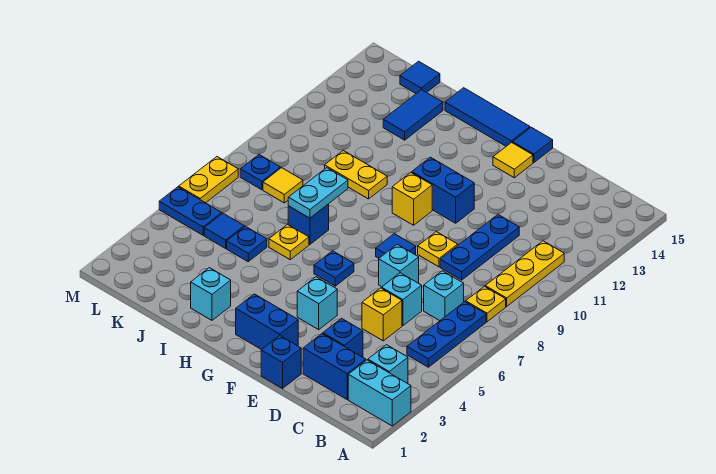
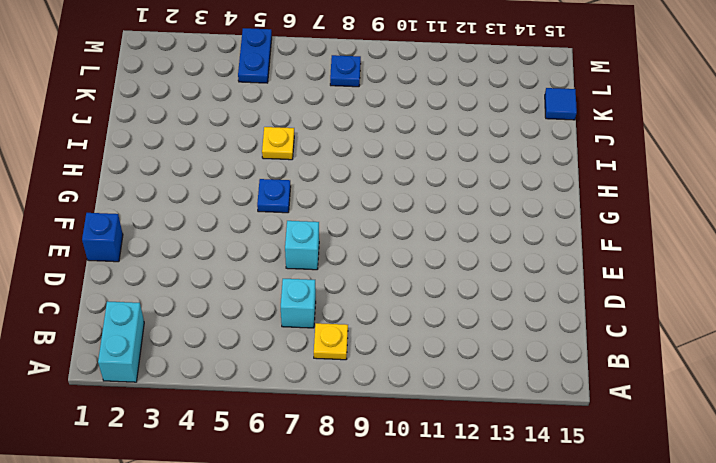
none -> cyan 1x1 brick [368,345,408,384]
none -> blue 1x3 plate [407,302,486,367]
none -> yellow 1x3 plate [485,241,564,306]
none -> blue 1x2 brick [303,334,366,399]

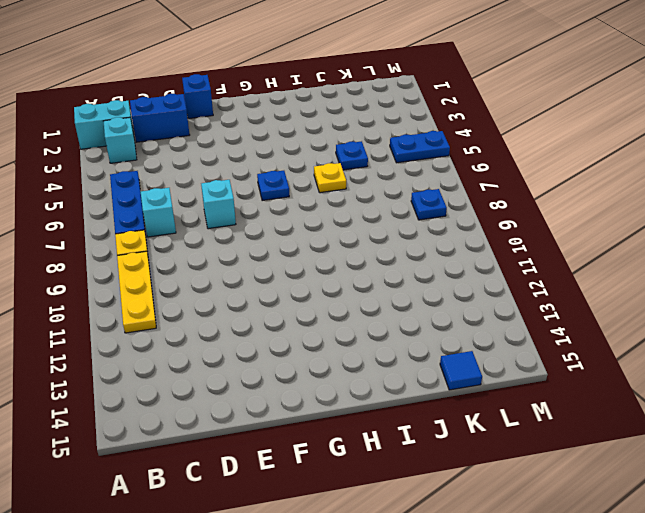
none -> blue 1x1 brick [323,318,363,357]
none -> yellow 1x1 brick [362,288,402,341]
none -> cyan 1x1 brick [382,273,422,326]
none -> blue 1x3 plate [440,215,519,280]

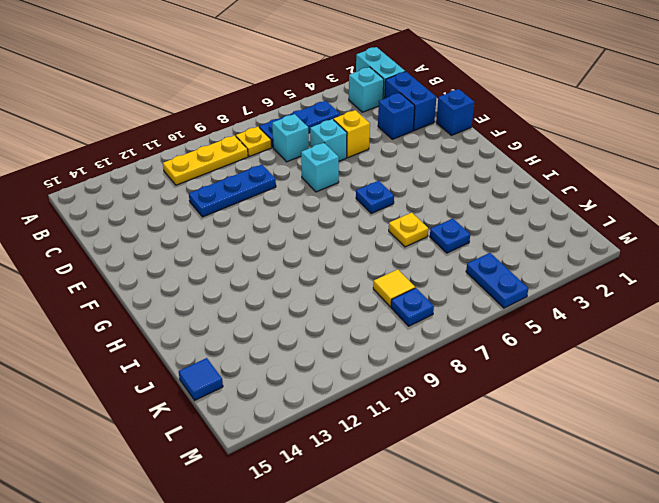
none -> yellow 1x1 plate [418,232,458,267]
none -> blue 1x2 brick [236,294,298,350]
none -> cyan 1x1 brick [297,277,337,330]
none -> blue 1x1 tile [376,234,416,258]

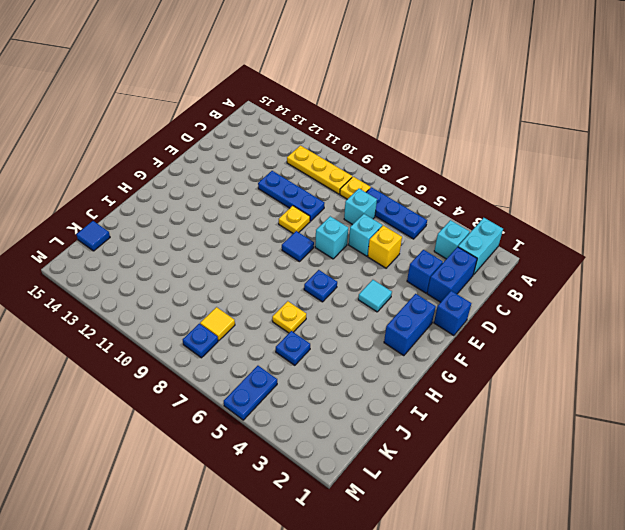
cyan 1x1 tile [358,280,392,312] -> cyan 1x1 brick [297,277,337,330]
none -> blue 1x2 brick [412,157,474,223]
none -> yellow 1x1 tile [493,142,533,178]
none -> blue 1x1 tile [513,127,553,162]
none -> yellow 1x1 brick [392,173,432,225]

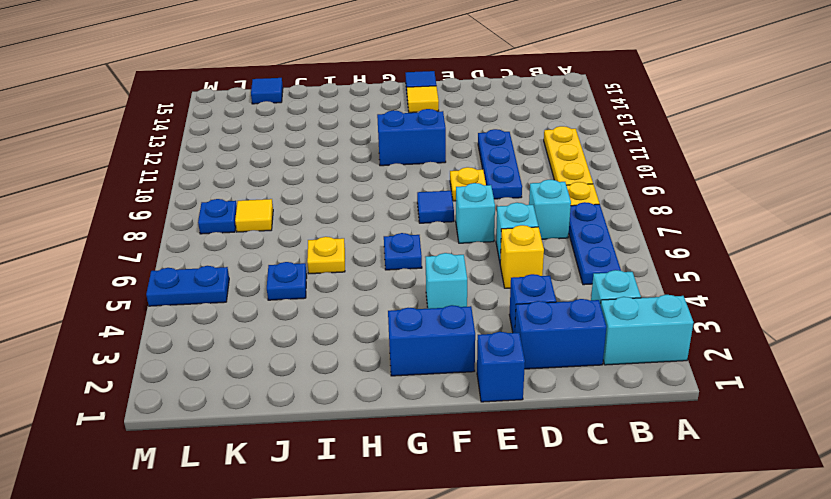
none -> yellow 1x1 brick [392,173,432,225]
none -> blue 1x3 tile [445,88,530,146]
none -> cyan 1x1 brick [191,268,231,320]
none -> blue 1x1 brick [288,204,329,244]

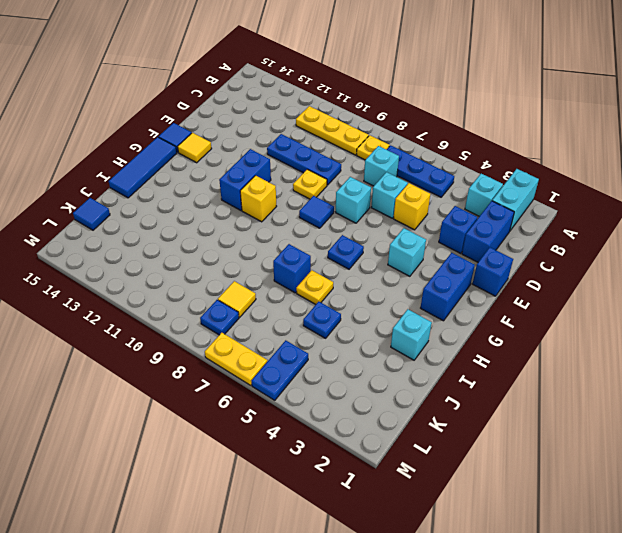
none -> yellow 1x2 plate [325,151,387,199]
none -> blue 1x2 tile [383,90,443,140]
none -> blue 1x1 tile [204,213,244,248]
none -> cyan 1x2 plate [288,168,348,218]

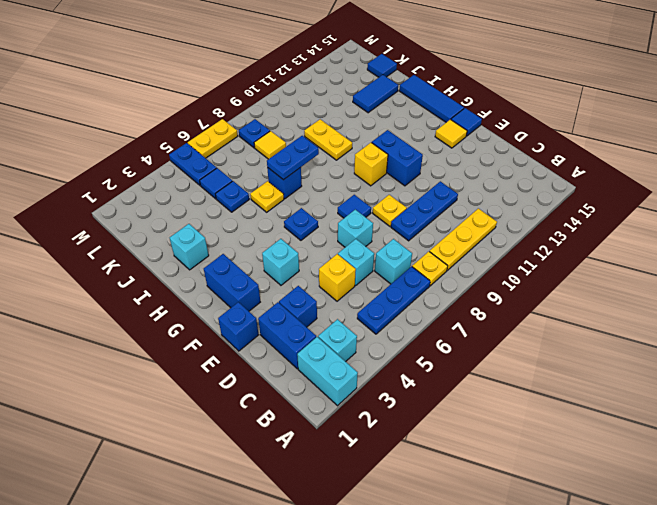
blue 1x2 plate [267,136,319,180] -> cyan 1x2 plate [288,168,348,218]

